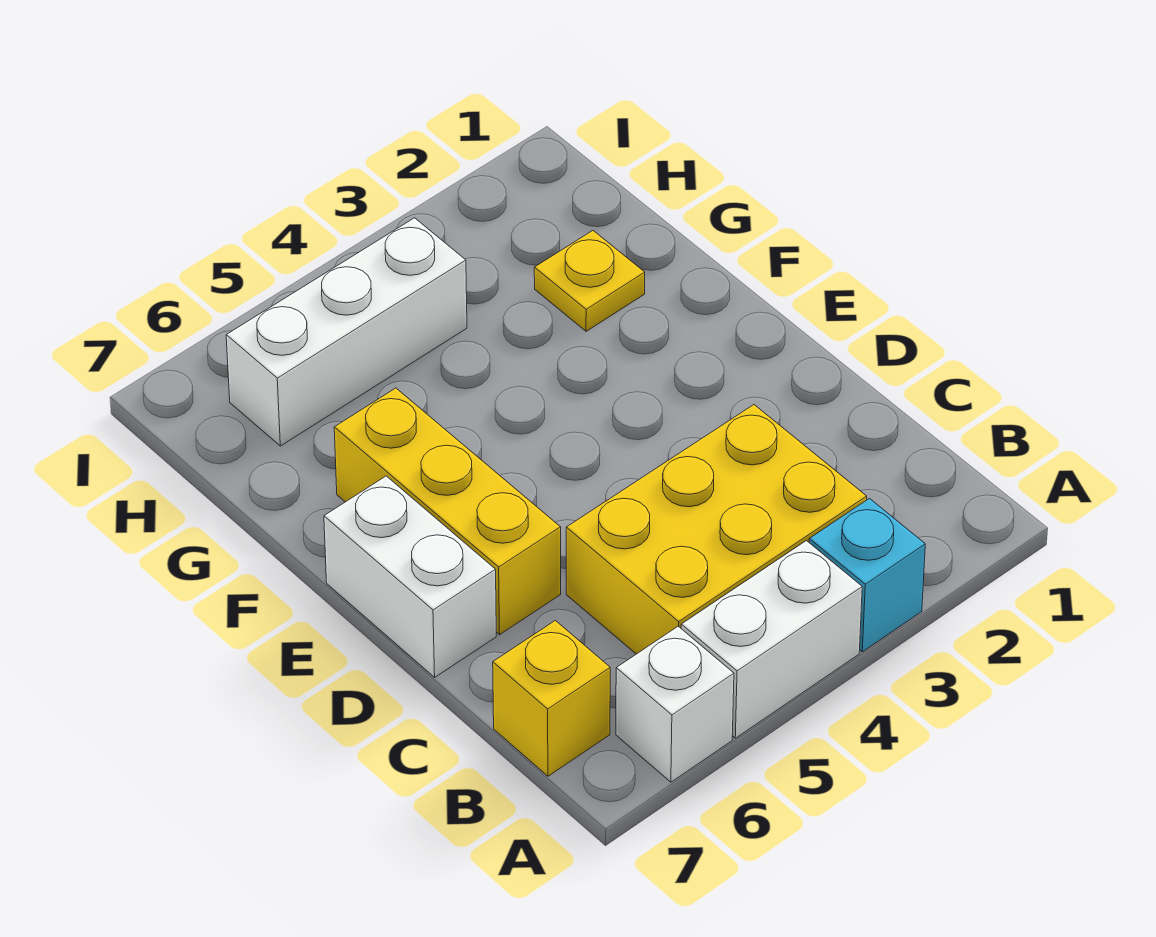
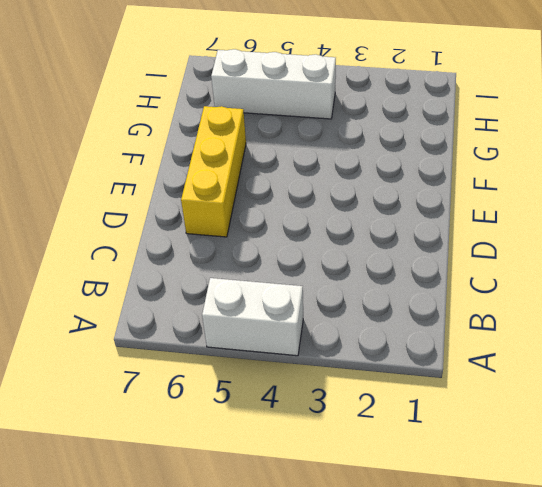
none -> cyan 1x1 brick [809,499,925,652]
none -> white 1x1 brick [616,626,734,782]

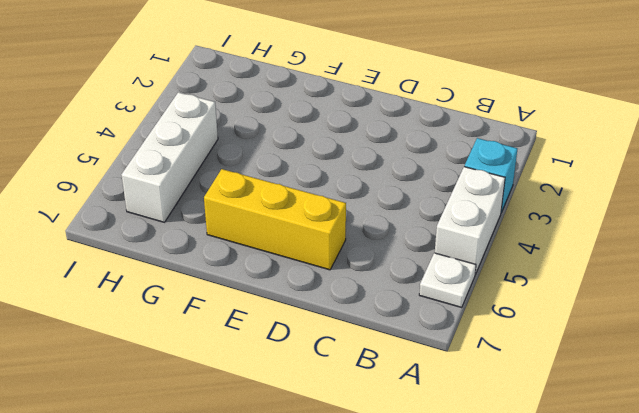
white 1x1 plate [419,253,476,307] -> white 1x1 brick [616,626,734,782]
none -> yellow 2x3 brick [566,405,867,654]
none -> yellow 1x1 brick [493,620,610,776]

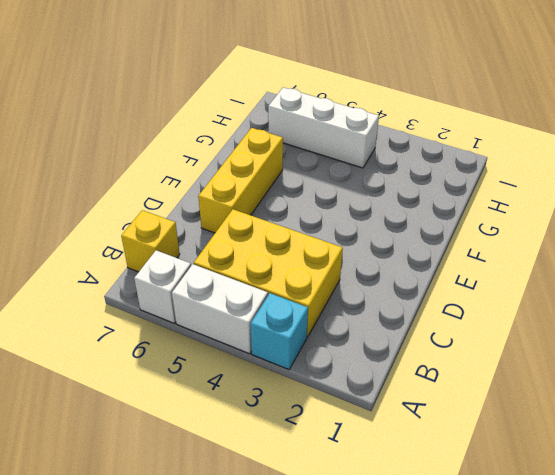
none -> white 1x2 brick [324,476,496,677]
none -> yellow 1x1 plate [534,231,645,331]

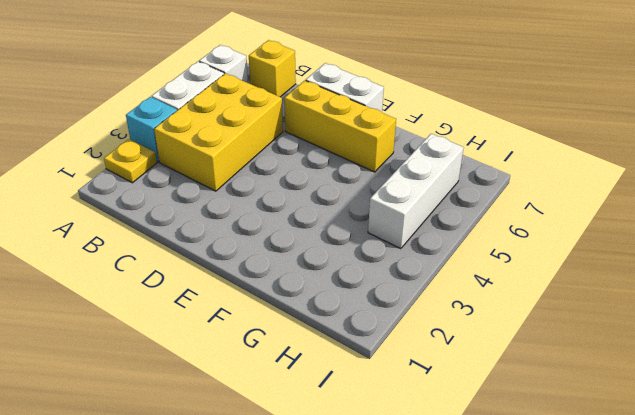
yellow 1x1 plate [104,139,157,183] -> yellow 1x1 plate moved to [534,231,645,331]

